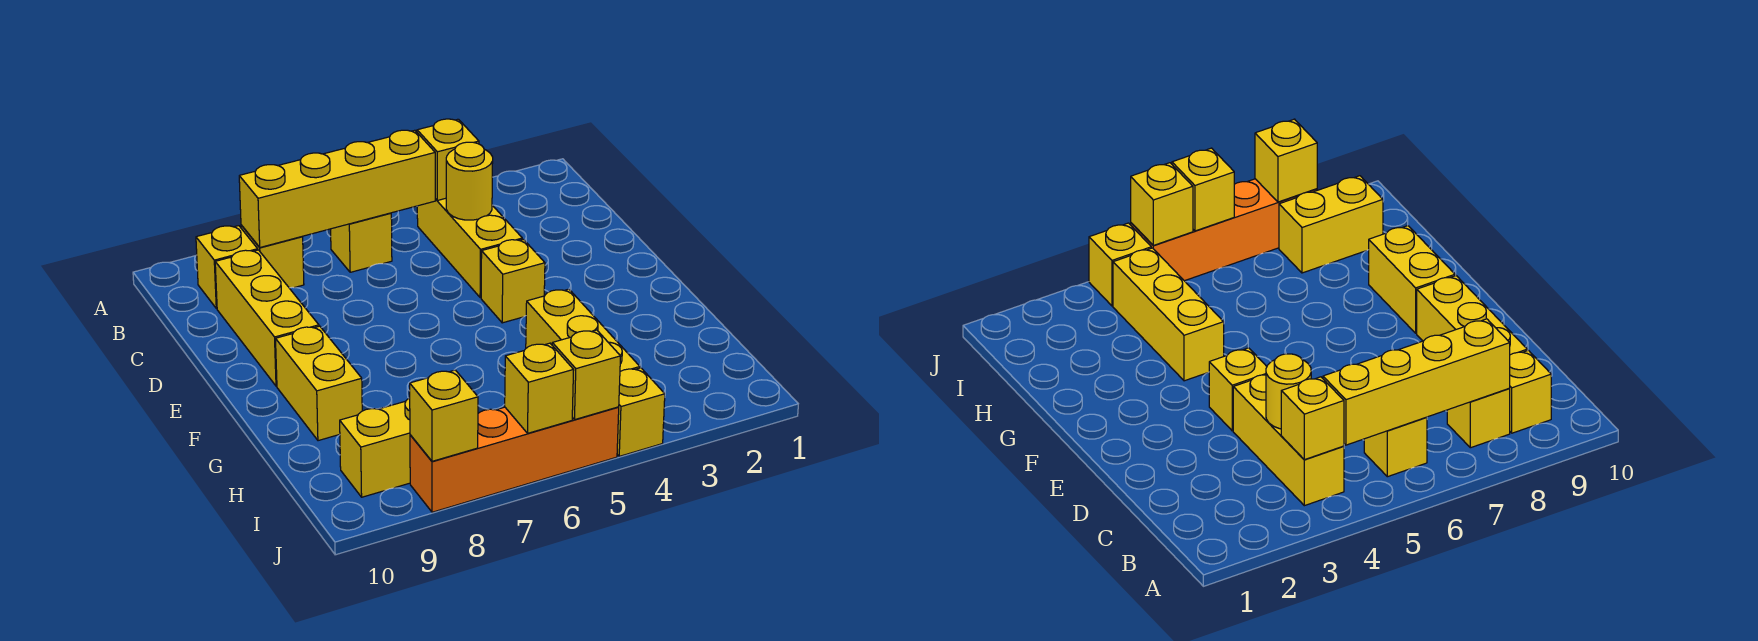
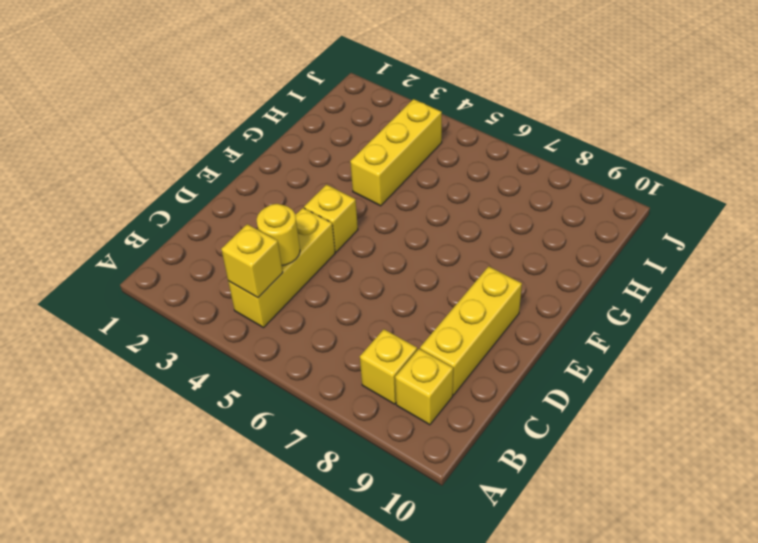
none -> yellow 1x1 brick [331,213,392,272]
none -> yellow 1x2 brick [276,326,362,441]
none -> yellow 1x2 brick [340,398,410,497]

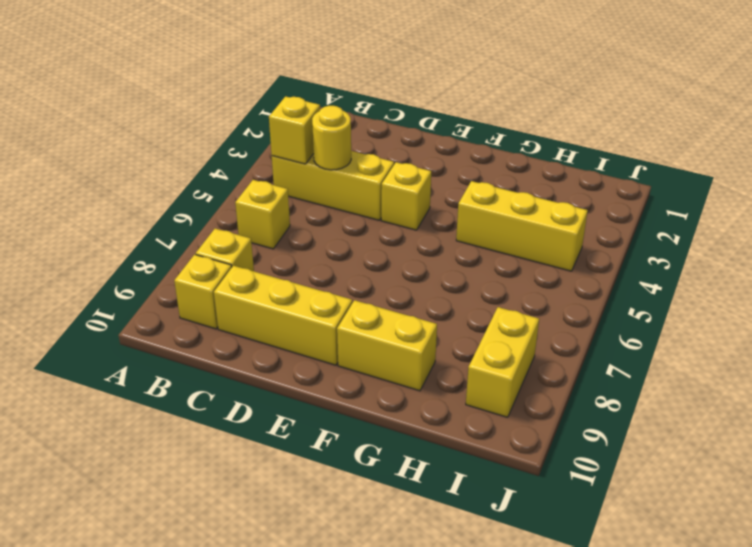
none -> yellow 1x1 brick [617,368,665,456]
none -> orange 1x4 brick [410,407,619,512]
none -> yellow 1x4 brick [239,130,435,247]

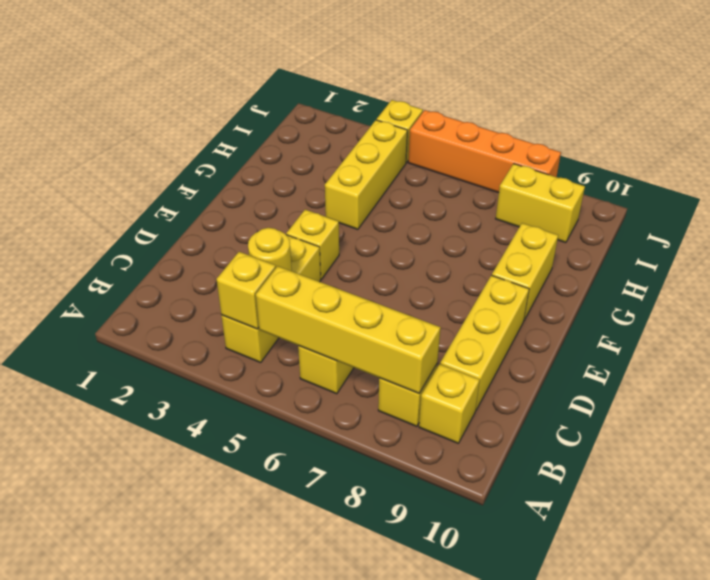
none -> yellow 1x1 brick [552,330,621,420]
none -> yellow 1x1 brick [505,343,574,433]
none -> yellow 1x1 brick [410,370,478,461]

